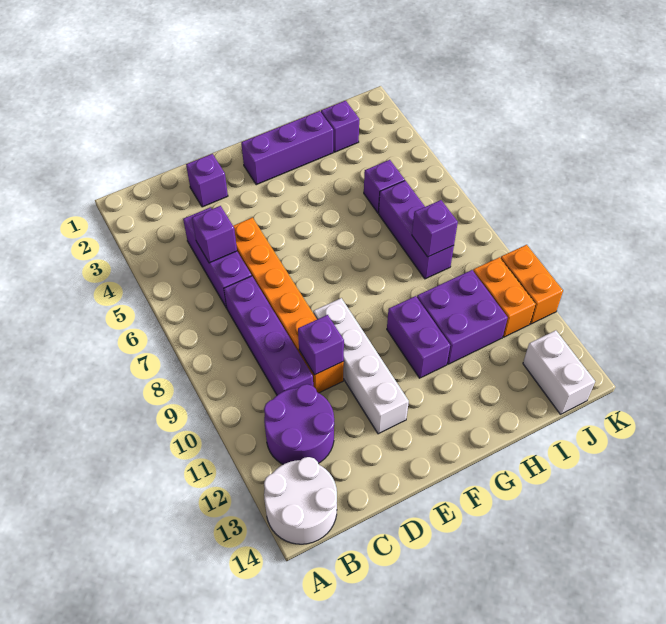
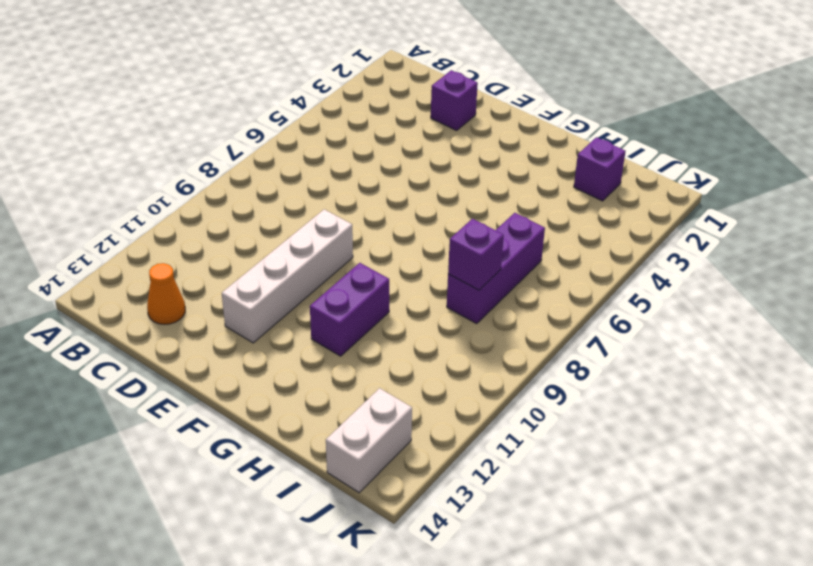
orange 1x1 cone [147,263,185,324] -> none
none -> white 2x2 round brick [264,457,337,544]
none -> purple 2x2 round brick [264,384,334,464]
none -> purple 1x3 brick [183,208,252,308]

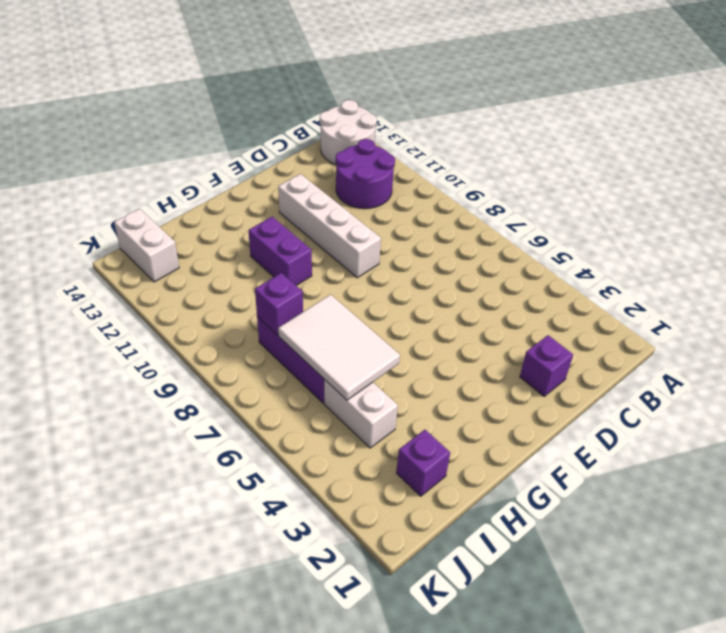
white 2x3 tile [278,295,400,400] -> none
white 1x2 brick [324,380,398,448] -> purple 1x1 brick [364,160,405,213]
none -> purple 1x3 brick [183,208,252,308]
none -> purple 1x4 brick [224,276,313,395]
none -> orange 1x6 brick [233,218,344,393]

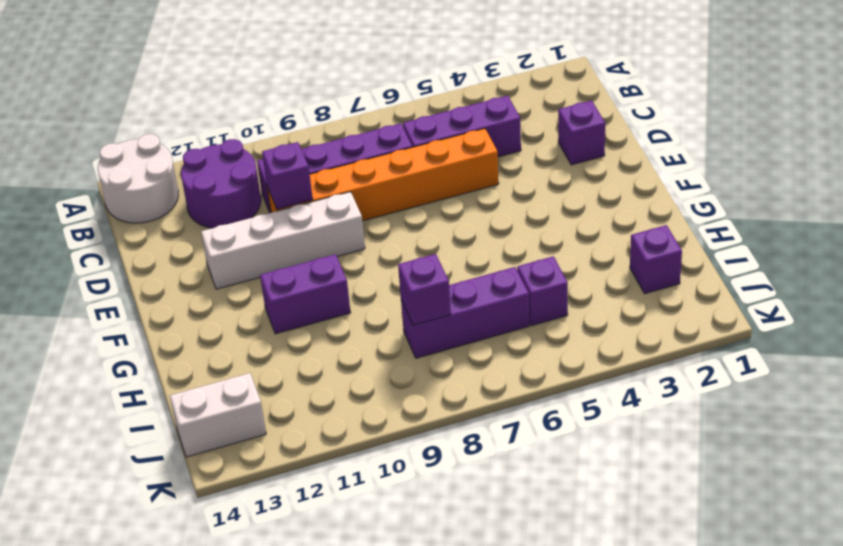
none -> purple 1x3 brick [241,111,333,185]
none -> purple 2x2 brick [417,270,508,364]
none -> orange 1x2 brick [473,257,536,337]

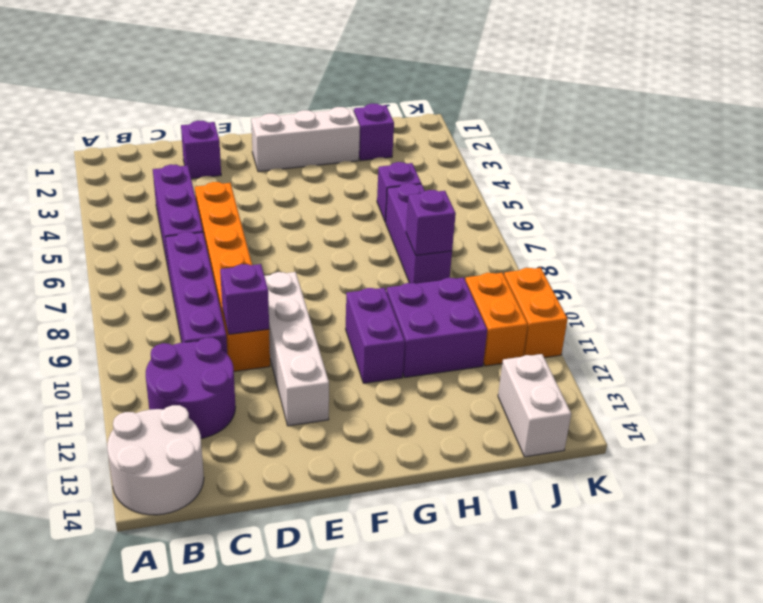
white 1x3 brick [251,107,360,172] -> purple 1x3 brick [241,111,333,185]
none -> purple 1x1 brick [192,206,237,263]

